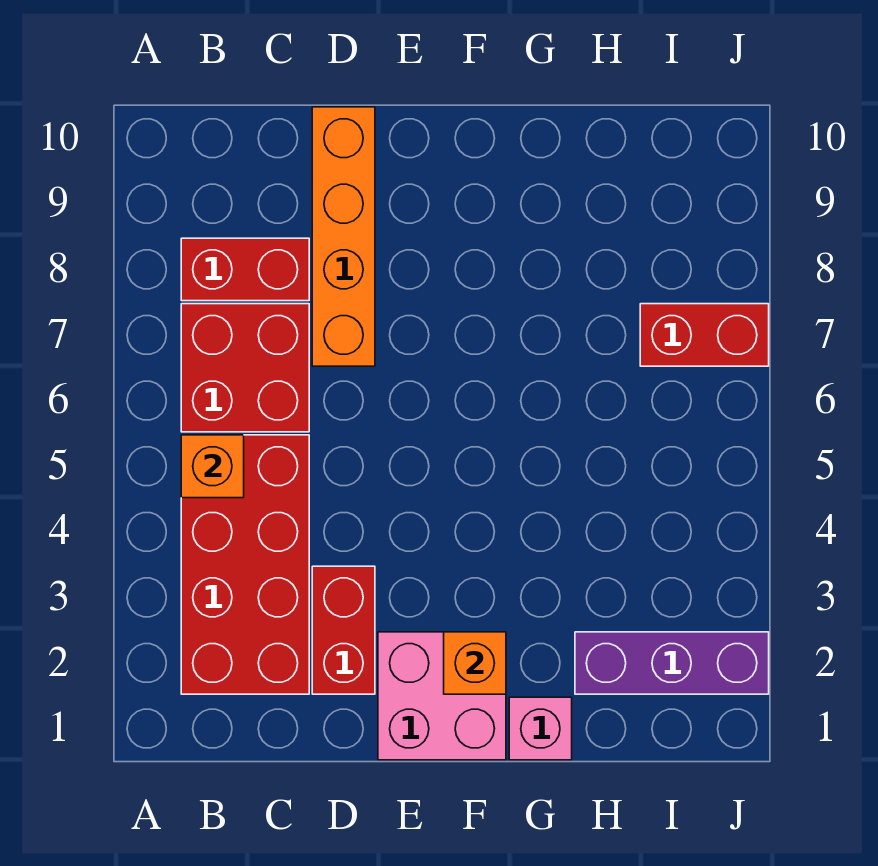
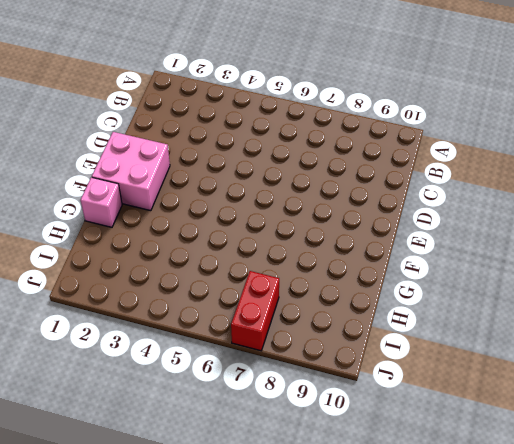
none -> red 2x4 brick [181,435,309,694]
none -> red 2x2 brick [181,304,309,432]

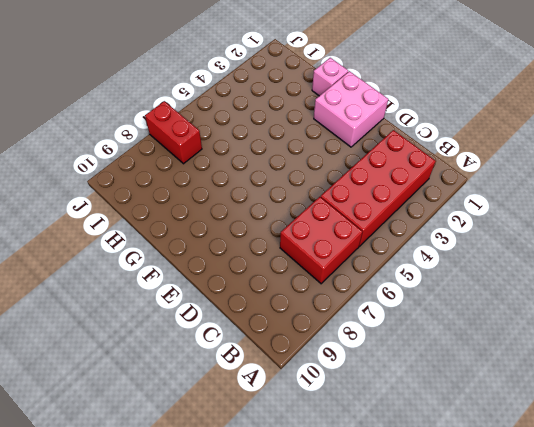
none -> red 1x2 brick [181,238,309,301]
none -> red 1x2 brick [312,566,375,694]

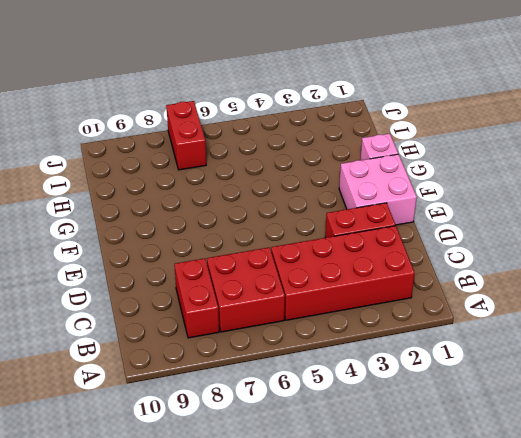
none -> orange 1x4 brick [312,107,375,366]
none -> purple 1x3 brick [575,632,769,694]

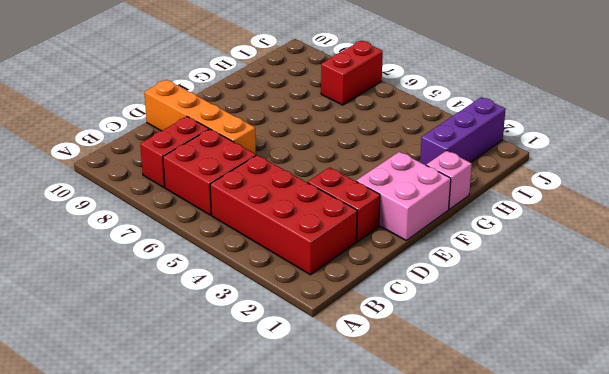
none -> orange 1x1 brick [181,435,244,498]
none -> orange 1x1 brick [444,632,506,694]

